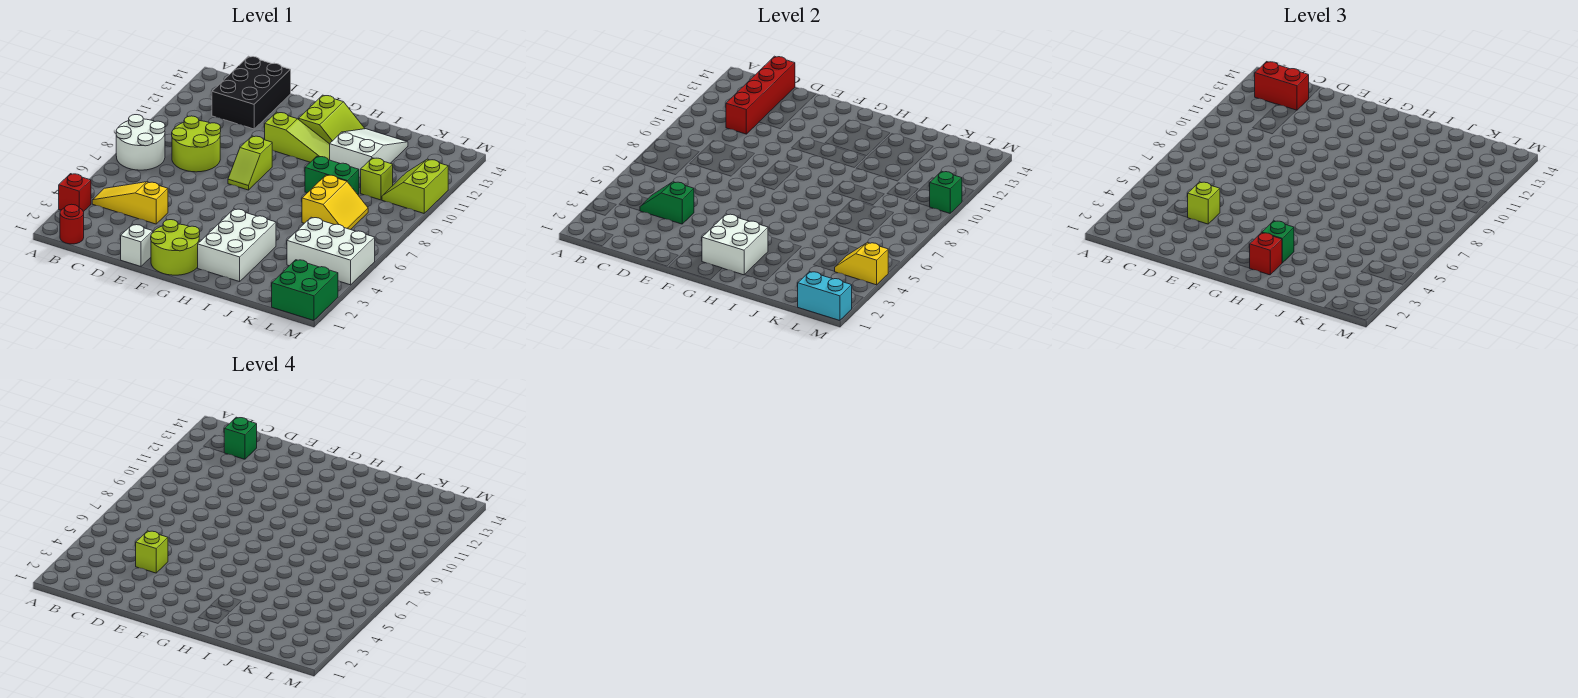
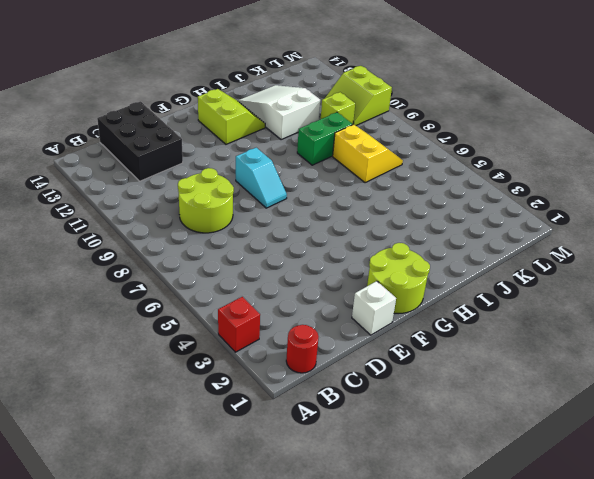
cyan 1x2 slope [236,148,287,208] -> lime 1x2 slope [228,136,272,190]
none -> white 2x2 round brick [116,115,165,170]
none -> yellow 1x3 slope [92,182,168,224]
none -> lime 1x3 slope [265,112,330,162]
none -> white 2x3 brick [198,209,276,282]

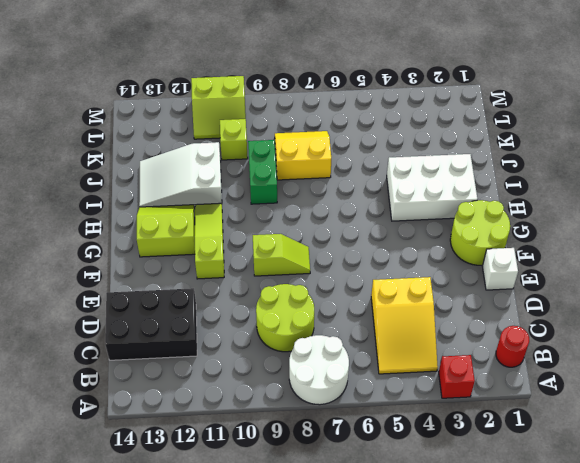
yellow 2x3 slope [371,277,438,374] -> yellow 1x3 slope [92,182,168,224]
none -> white 2x3 brick [287,217,375,285]
none -> green 2x2 brick [272,260,338,320]
none -> green 1x2 slope [640,182,694,224]
none -> red 1x4 brick [726,56,795,134]

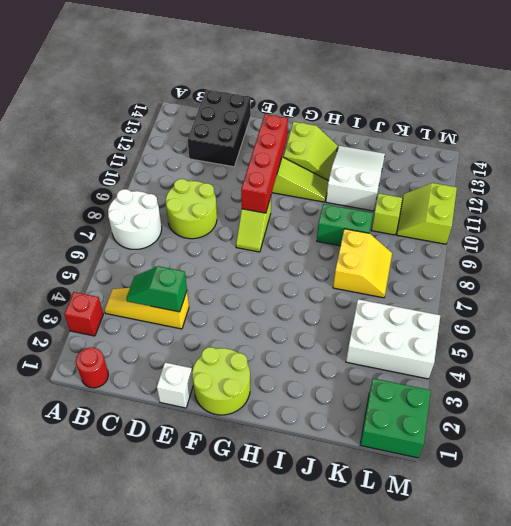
red 1x4 brick [241,114,288,213] -> red 1x4 brick moved to [726,56,795,134]
none -> white 2x3 brick [198,209,276,282]
none -> white 2x2 brick [702,214,768,275]
none -> cyan 1x2 brick [798,272,852,320]
none -> yellow 1x2 slope [834,242,888,285]

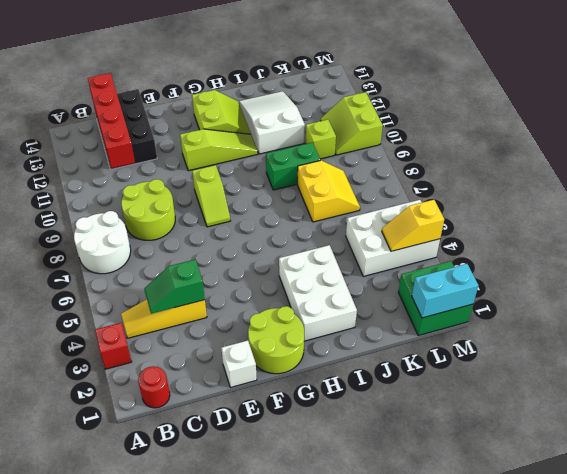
none -> white 2x2 brick [702,214,768,275]
none -> green 1x1 brick [930,171,962,213]
none -> red 1x2 brick [1255,62,1309,110]
none -> lime 1x1 brick [1187,182,1220,224]

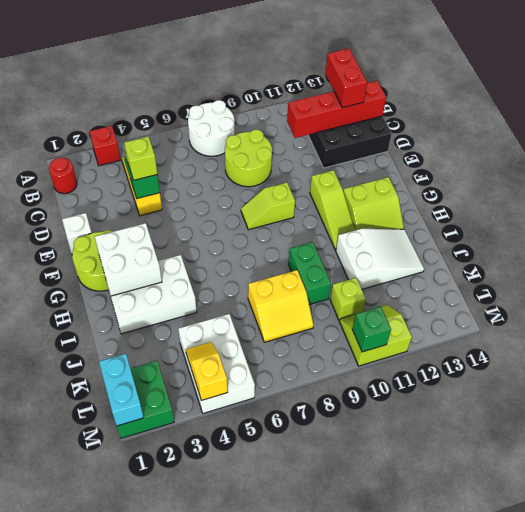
none -> red 1x1 brick [1250,232,1282,275]
none -> green 1x1 brick [1262,221,1294,263]
none -> green 1x1 brick [224,417,257,459]
none -> lime 1x1 brick [136,531,168,573]

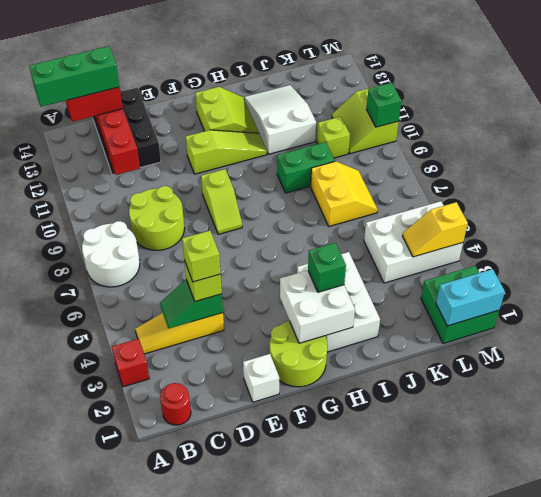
green 1x3 brick [29,46,120,107] -> green 1x1 brick [224,417,257,459]
none -> red 1x1 brick [1250,232,1282,275]

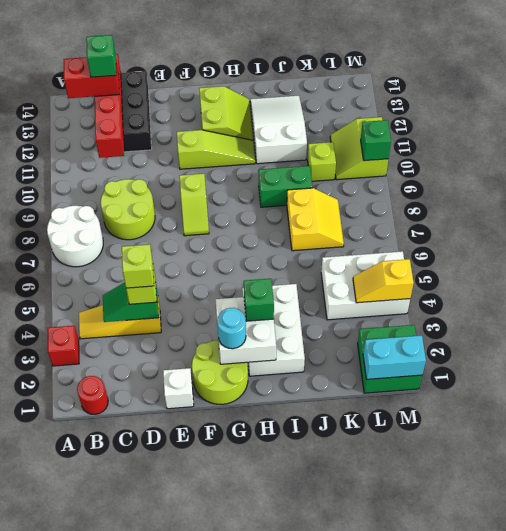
cyan 1x1 round brick [217,308,246,349] -> none
none -> red 1x1 brick [1250,232,1282,275]

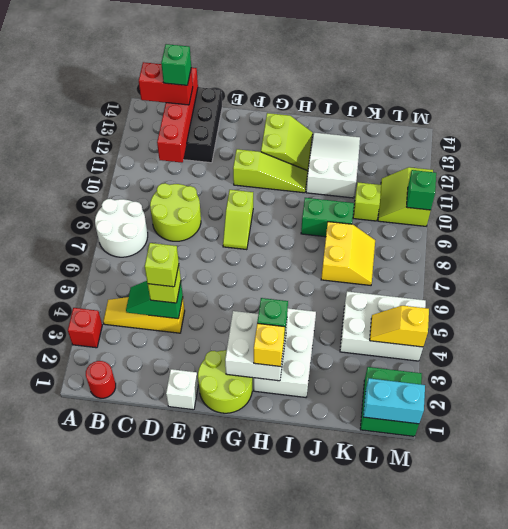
yellow 1x1 brick [254,323,285,367] -> red 1x1 brick [1250,232,1282,275]

